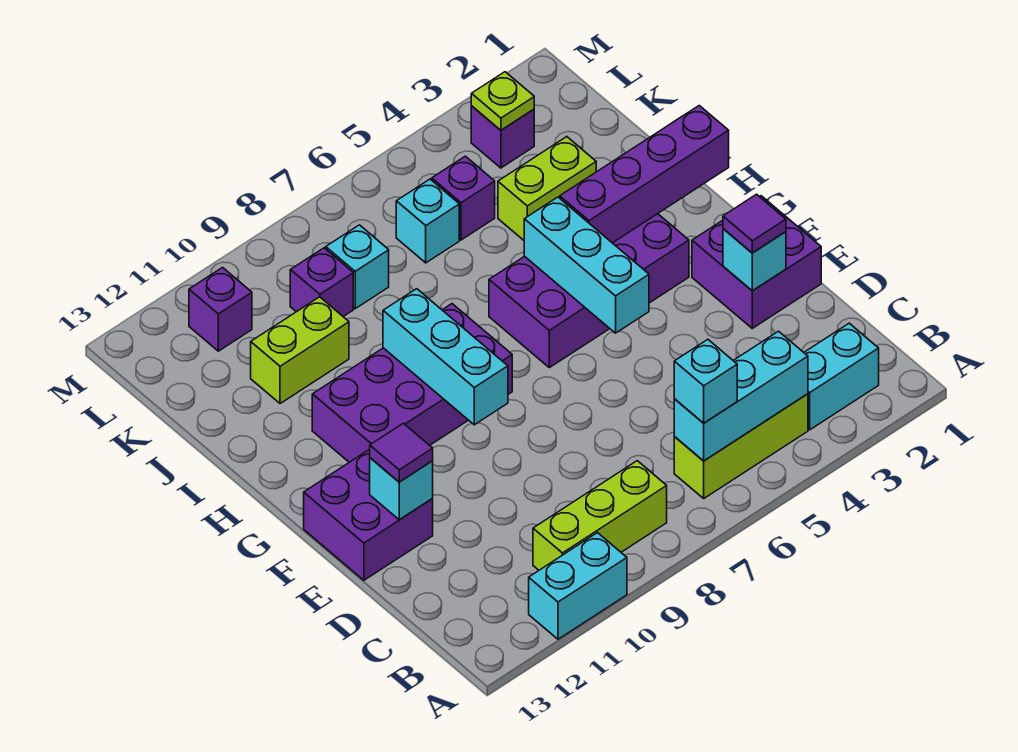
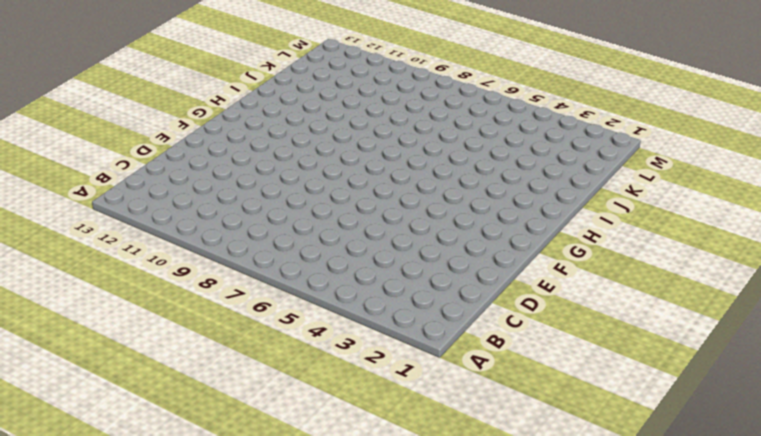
none -> cyan 1x2 brick [529,533,627,639]
none -> cyan 1x2 brick [804,323,879,430]
none -> lime 1x3 brick [674,394,808,498]

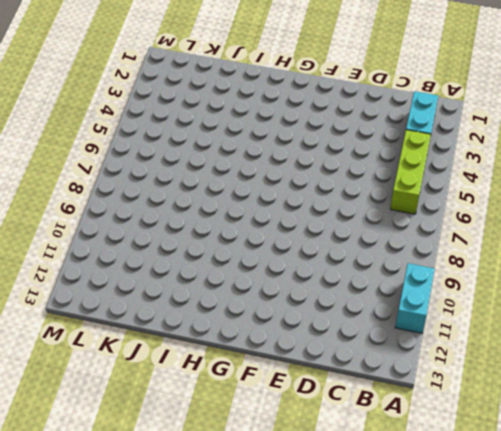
none -> lime 1x3 brick [533,461,667,570]
none -> purple 2x2 brick [692,196,821,328]
none -> purple 2x2 brick [304,449,433,580]

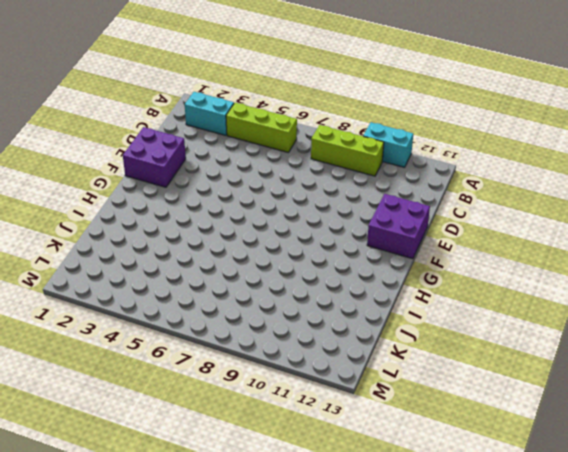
none -> purple 2x4 brick [489,214,689,368]
none -> purple 2x4 brick [312,304,512,462]
none -> lime 1x2 brick [498,137,596,240]

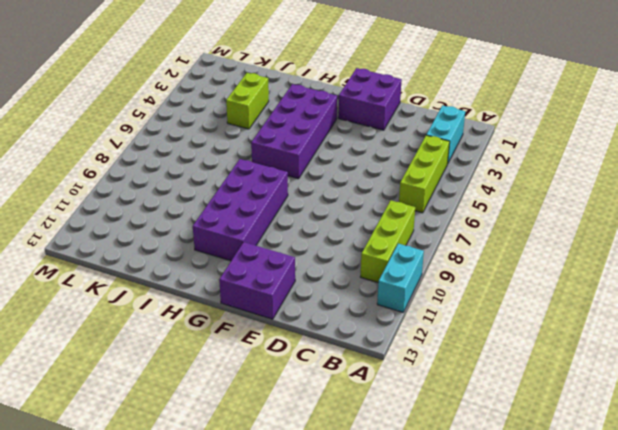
none -> lime 1x2 brick [251,297,349,404]
none -> purple 1x1 brick [432,156,495,240]
none -> cyan 1x1 brick [396,179,459,263]

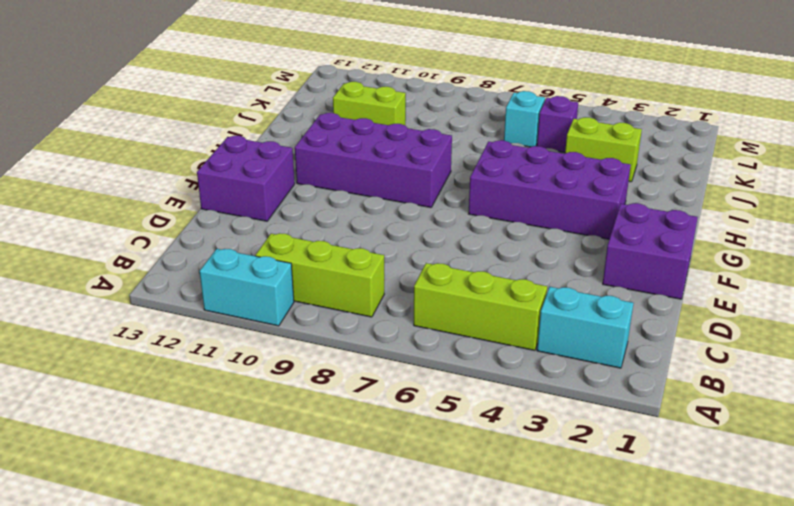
none -> cyan 1x1 brick [326,225,389,309]
none -> purple 1x1 brick [290,248,353,316]
none -> purple 1x1 brick [471,106,534,168]

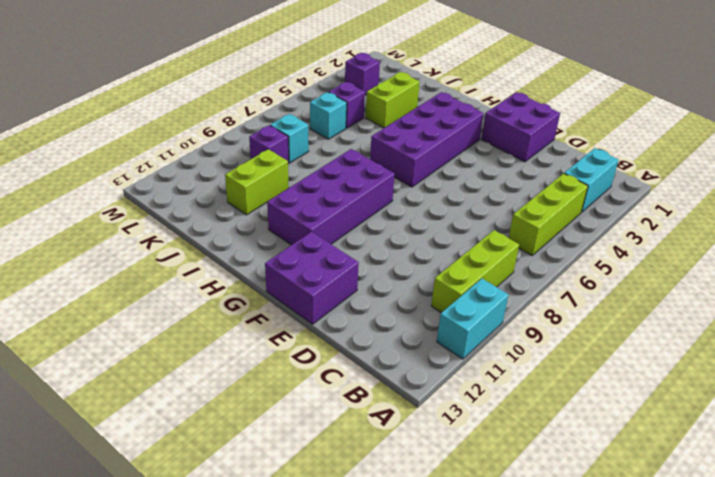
none -> purple 1x1 brick [189,268,252,351]
none -> cyan 1x3 brick [674,331,808,461]
none -> cyan 1x1 brick [723,229,786,291]

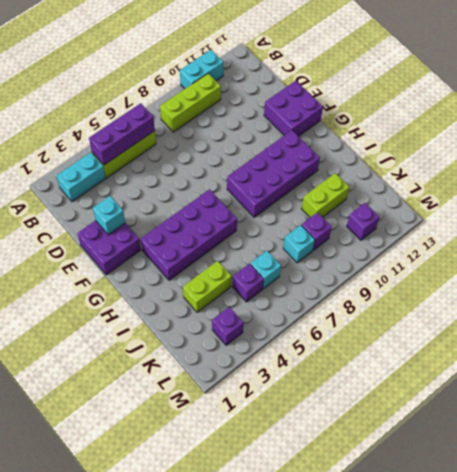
purple 1x3 brick [89,103,155,165] -> cyan 1x3 brick [674,331,808,461]
none -> cyan 1x1 brick [370,458,433,520]
none -> cyan 1x3 brick [524,197,649,333]
none -> cyan 1x3 brick [383,289,508,425]

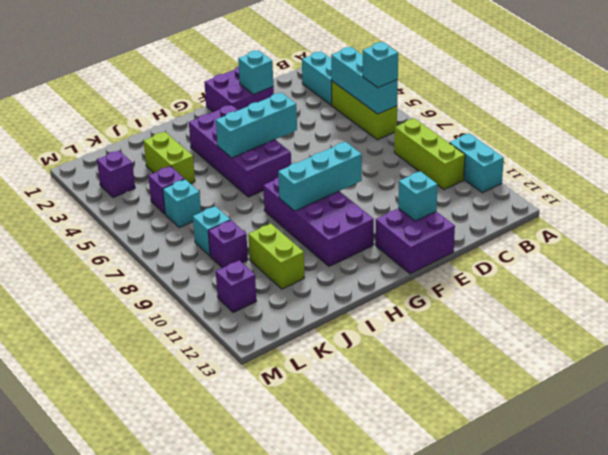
none -> purple 1x4 brick [560,106,729,243]
none -> lime 1x1 plate [471,72,534,130]
none -> purple 1x1 tile [723,194,786,253]

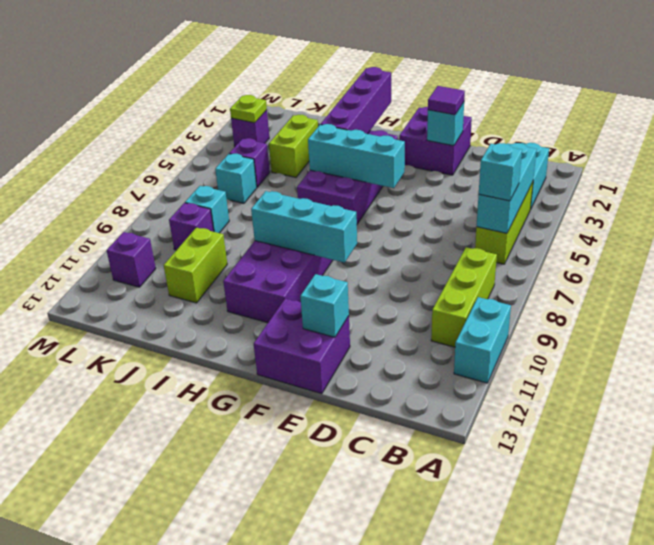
none -> purple 1x1 tile [370,423,433,482]

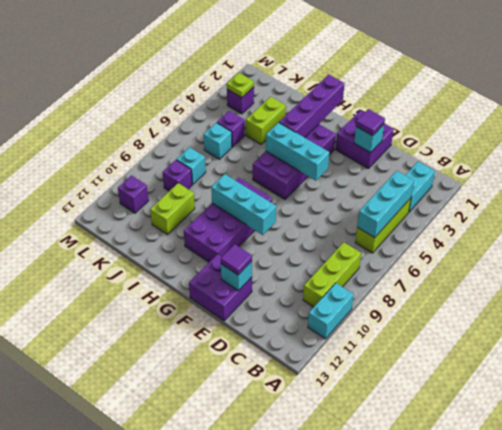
none -> cyan 1x1 brick [674,339,737,423]

